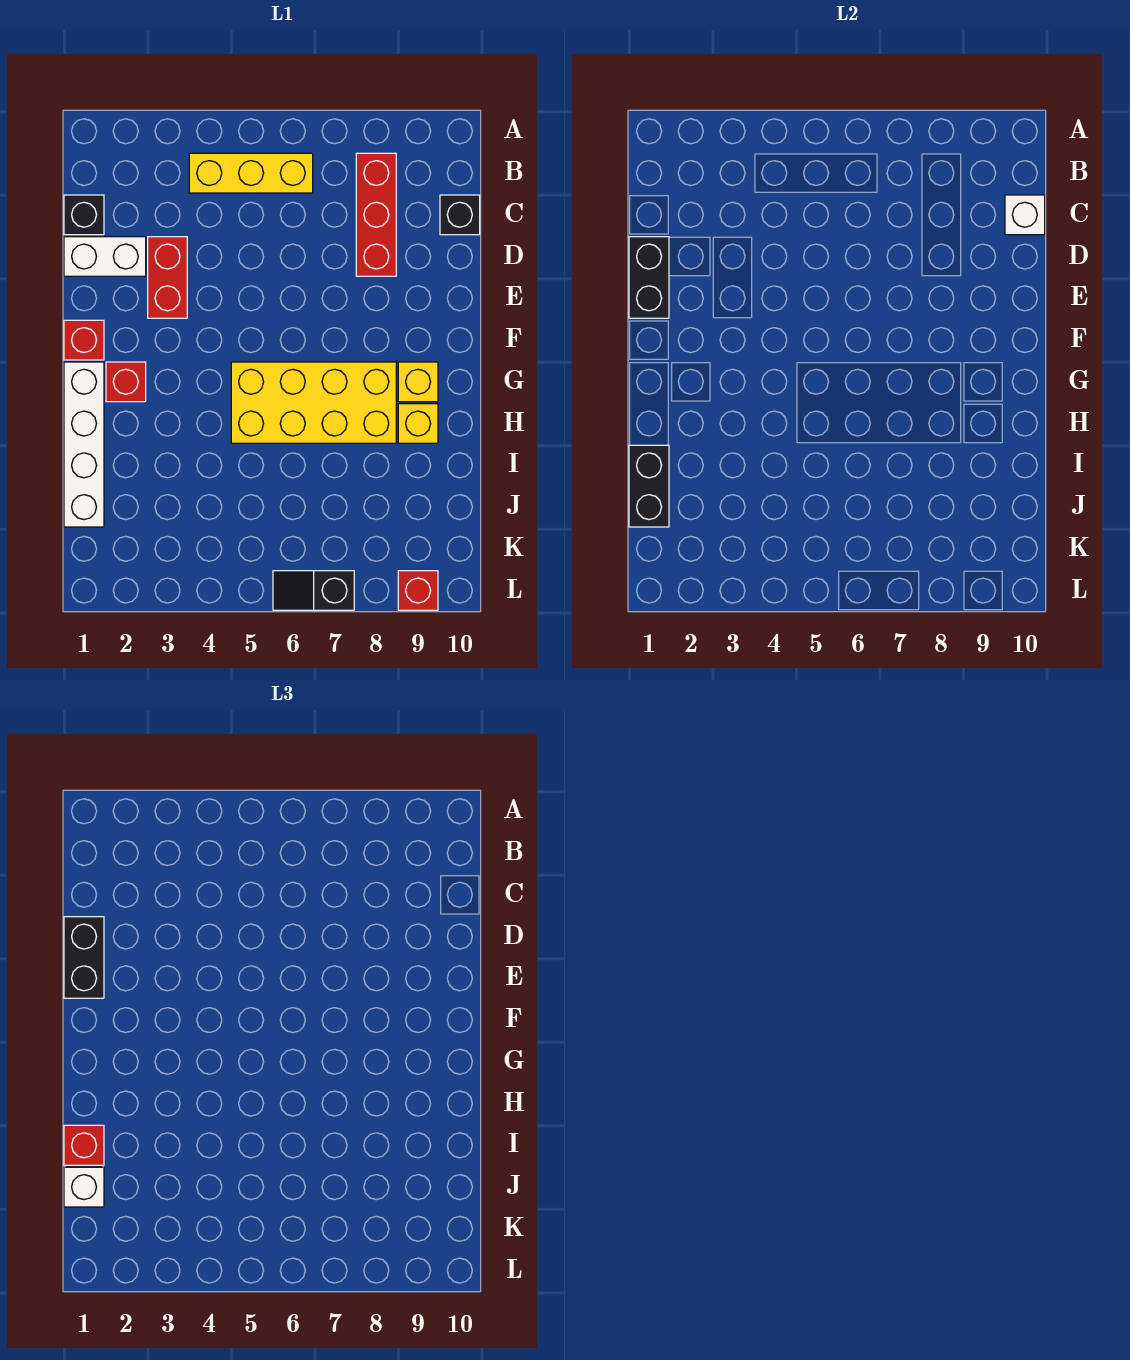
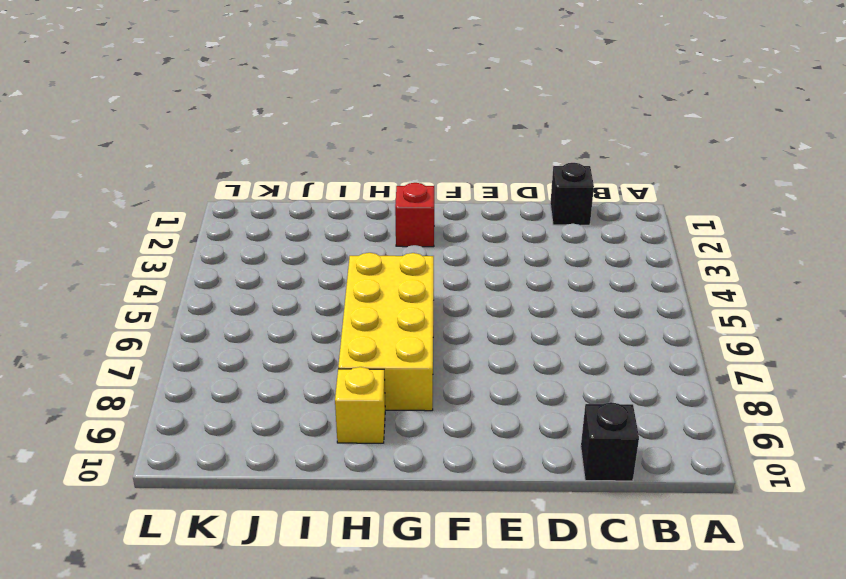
none -> yellow 1x3 brick [189,153,313,193]
none -> red 1x3 brick [356,153,396,276]
none -> white 1x2 brick [64,237,146,276]

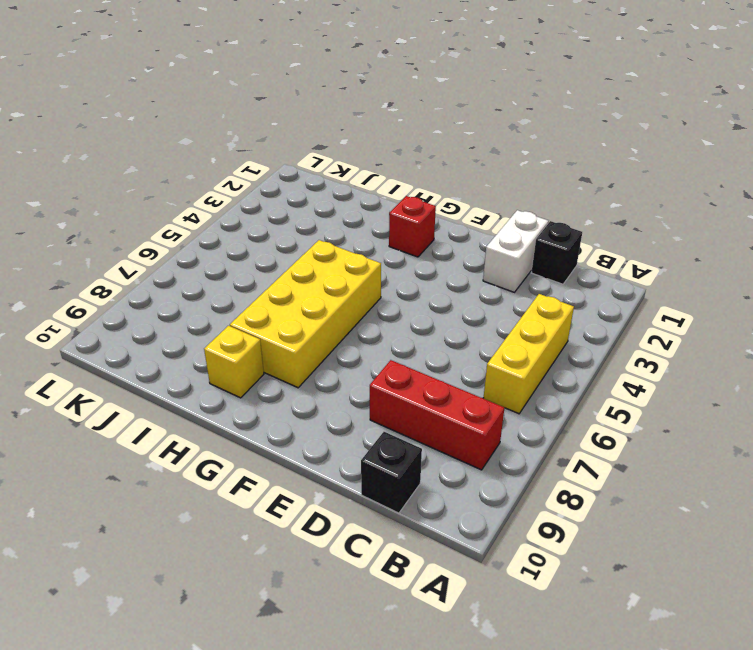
none -> red 1x2 brick [148,237,187,318]
none -> red 1x1 brick [64,320,104,360]
none -> white 1x4 brick [64,362,104,527]

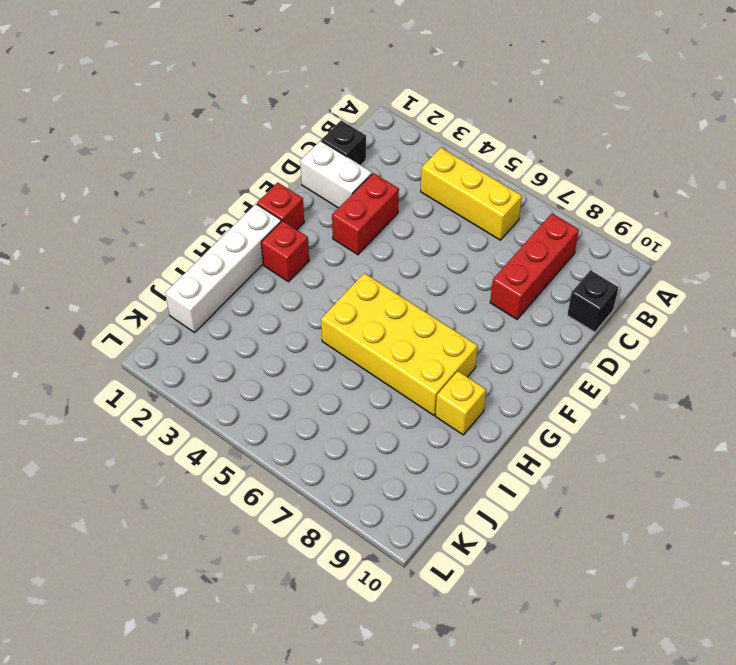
none -> yellow 1x1 brick [398,362,438,402]
none -> black 1x2 slope [273,571,354,610]
none -> red 1x1 brick [398,571,438,610]

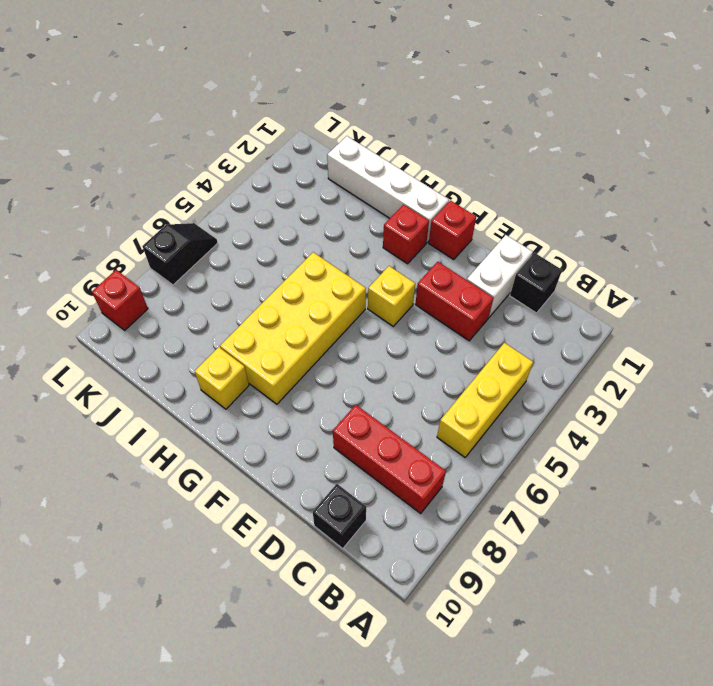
yellow 1x1 brick [368,266,415,326] -> yellow 1x1 brick moved to [398,362,438,402]
none -> white 1x1 brick [1005,195,1045,235]
none -> black 1x2 brick [629,237,669,318]
none -> black 1x2 brick [629,445,669,527]

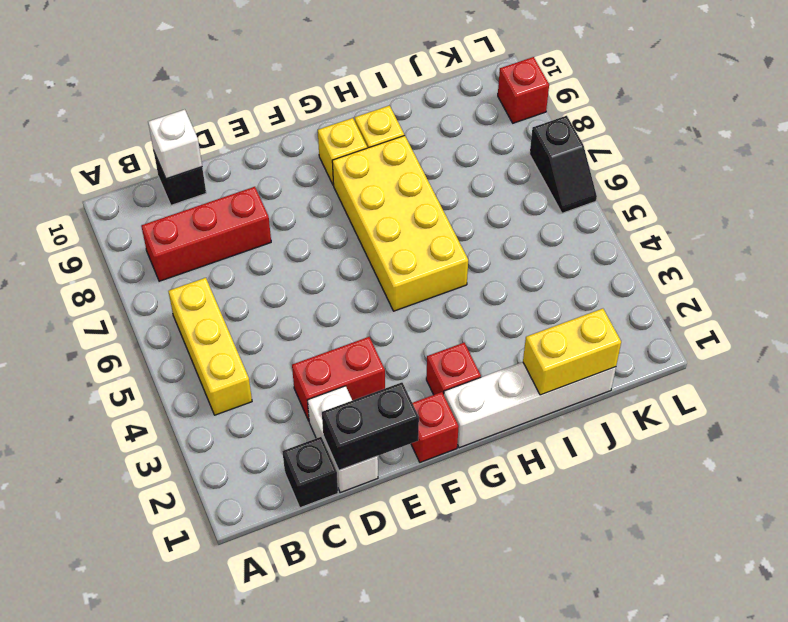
yellow 1x2 brick [523,309,621,395] -> black 1x2 brick [629,445,669,527]
none -> black 1x2 brick [64,917,104,998]
none -> red 1x1 brick [64,1125,104,1165]
none -> white 1x1 brick [64,1167,104,1207]

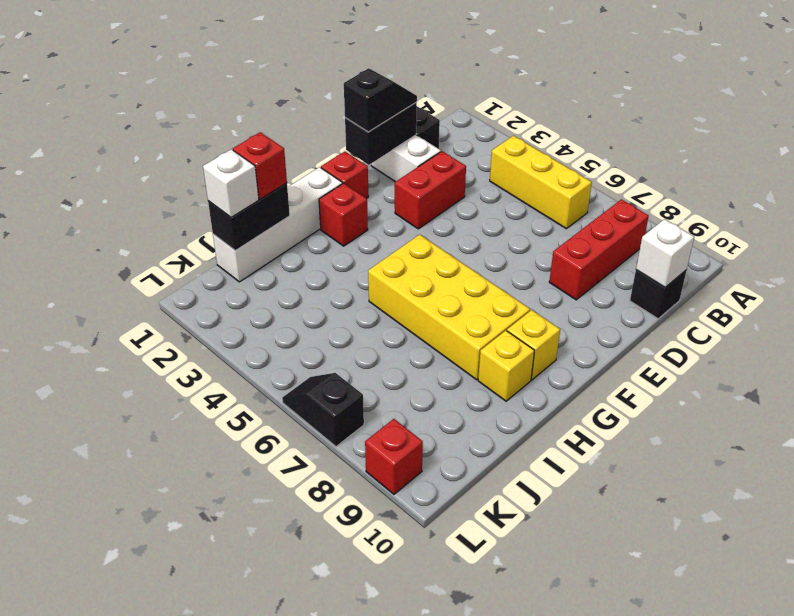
black 1x2 slope [344,68,417,132] -> black 1x2 brick [64,917,104,998]

